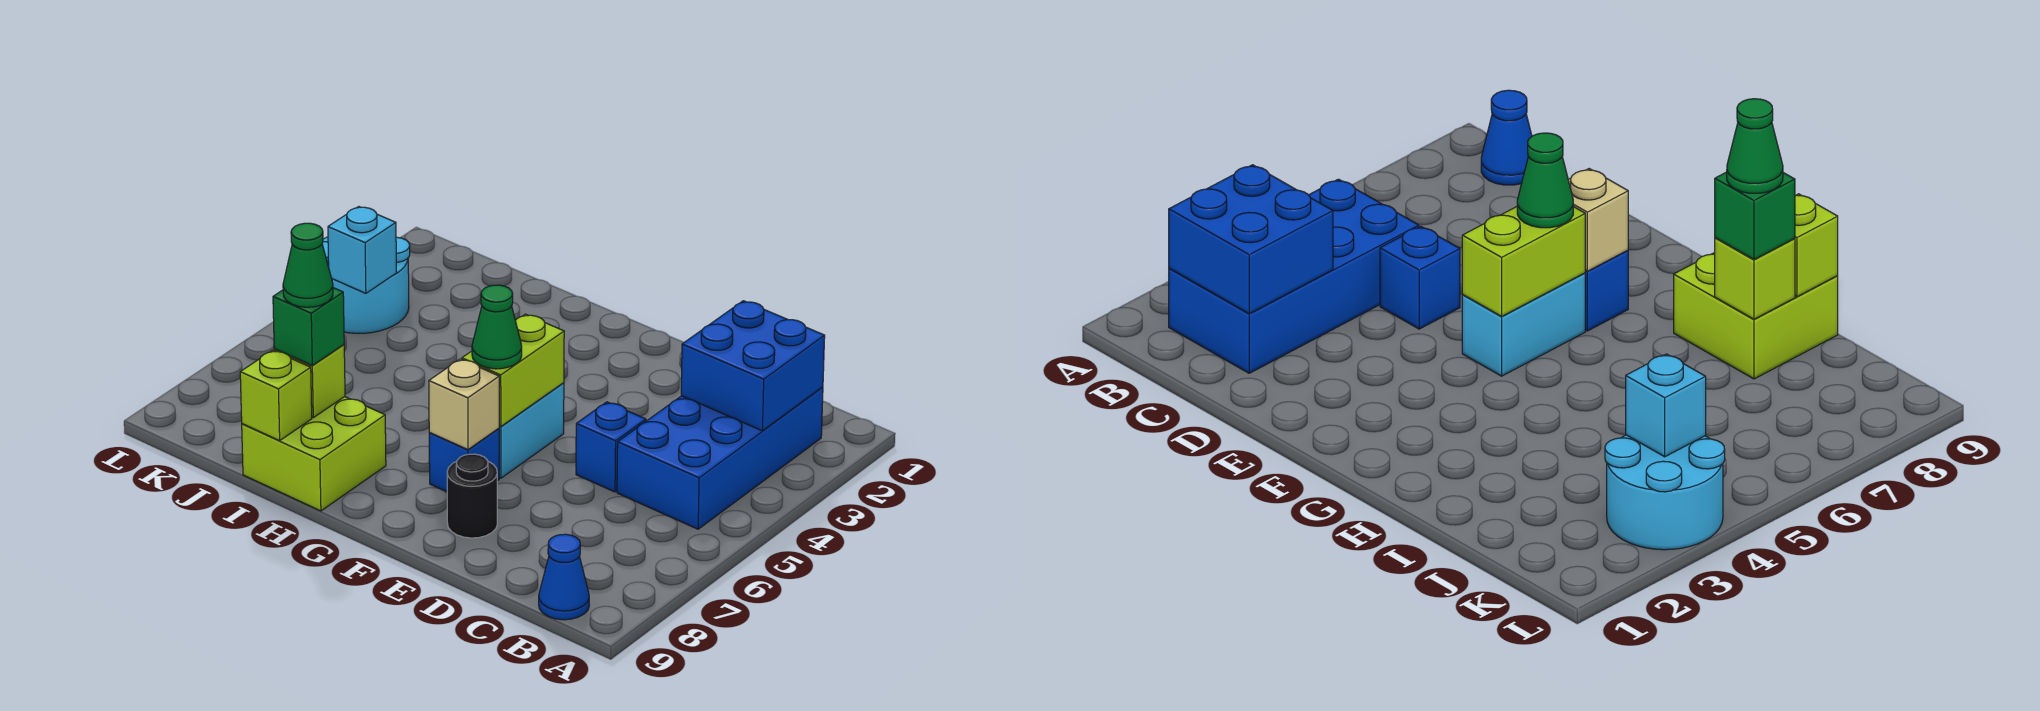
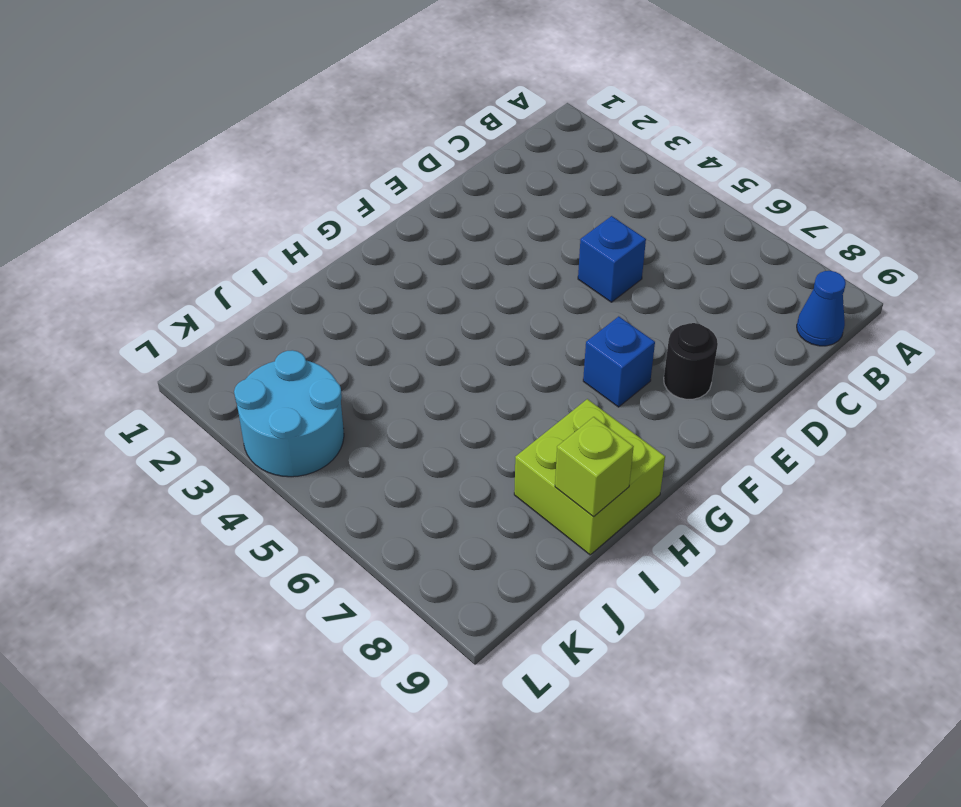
none -> blue 2x4 brick [617,387,823,529]
none -> cyan 1x2 brick [499,383,564,478]
none -> blue 2x2 brick [681,301,825,431]

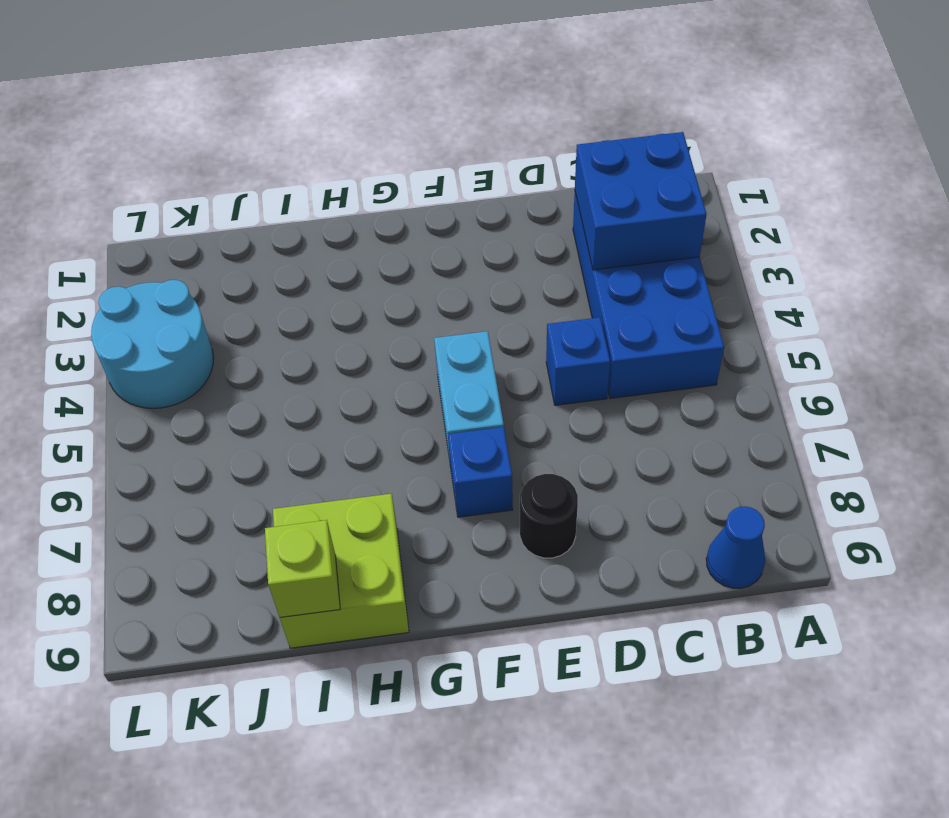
none -> lime 1x2 brick [462,314,564,427]
none -> tan 1x1 brick [429,359,499,450]
none -> lime 1x1 brick [274,345,345,418]

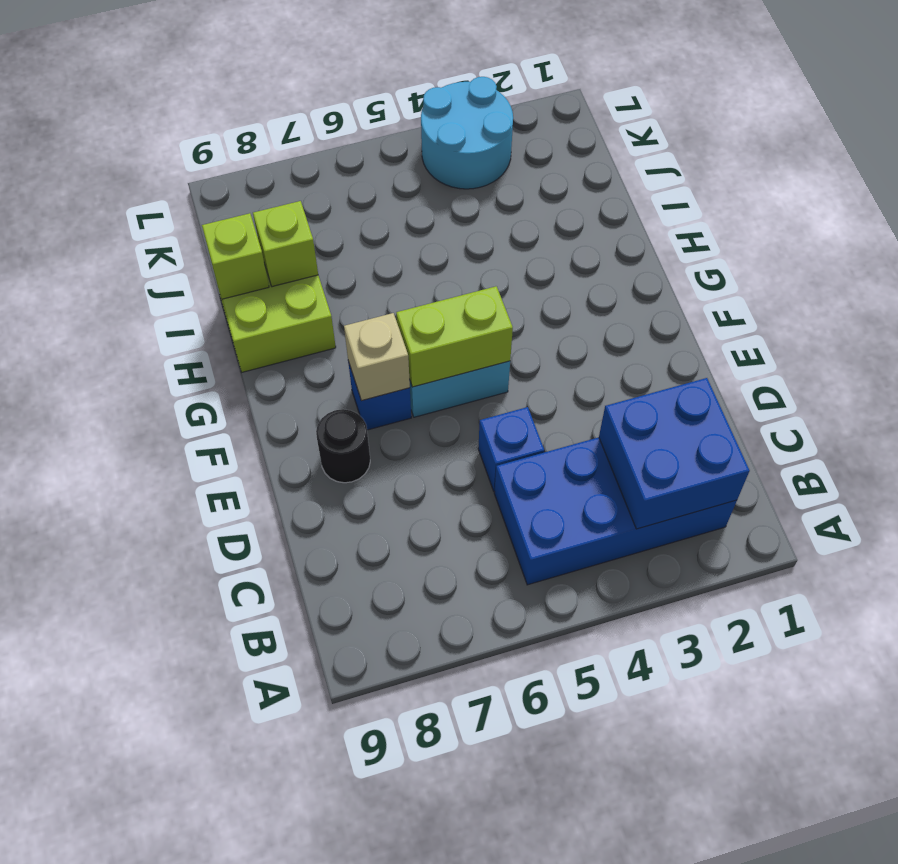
none -> blue 1x1 cone [539,534,589,620]
none -> cyan 1x1 brick [328,207,397,293]
none -> green 1x1 cone [472,285,522,369]

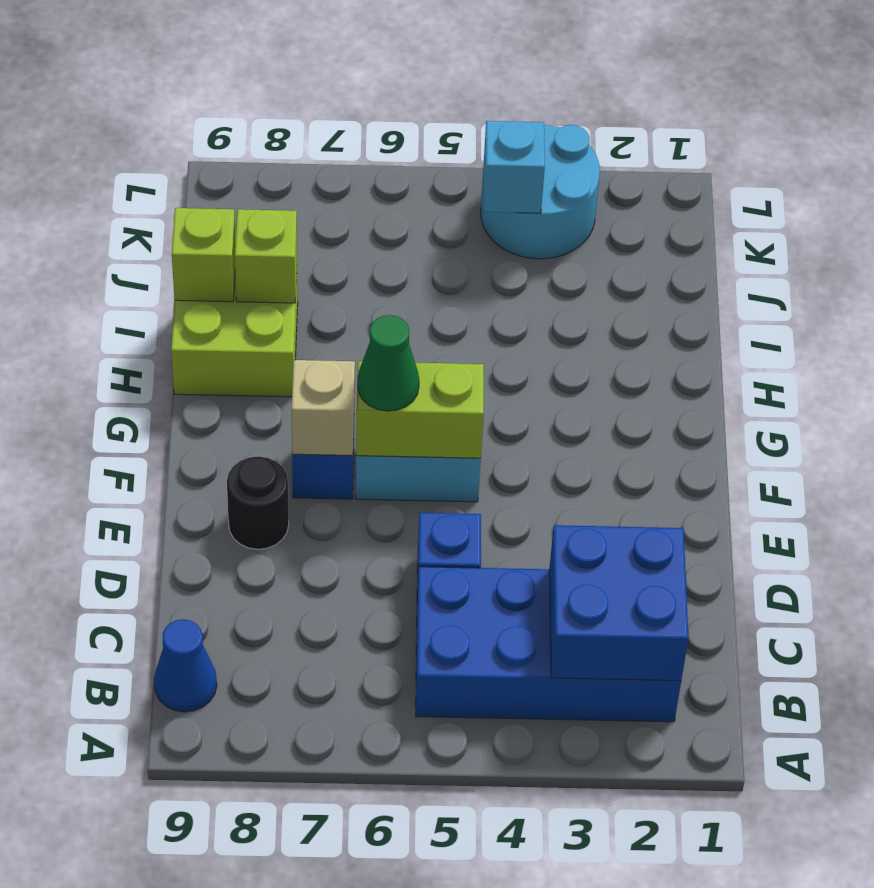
none -> green 1x1 brick [273,288,344,365]
none -> green 1x1 cone [283,223,333,307]

